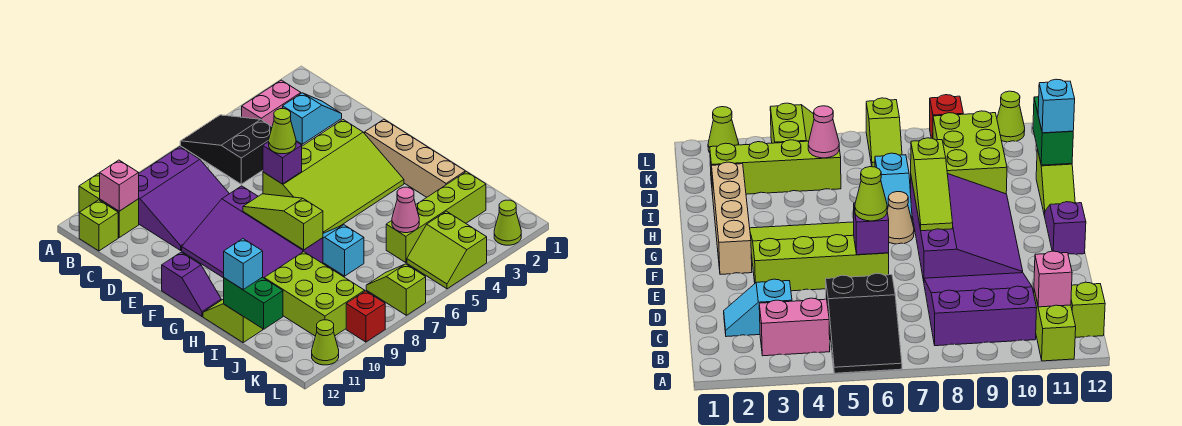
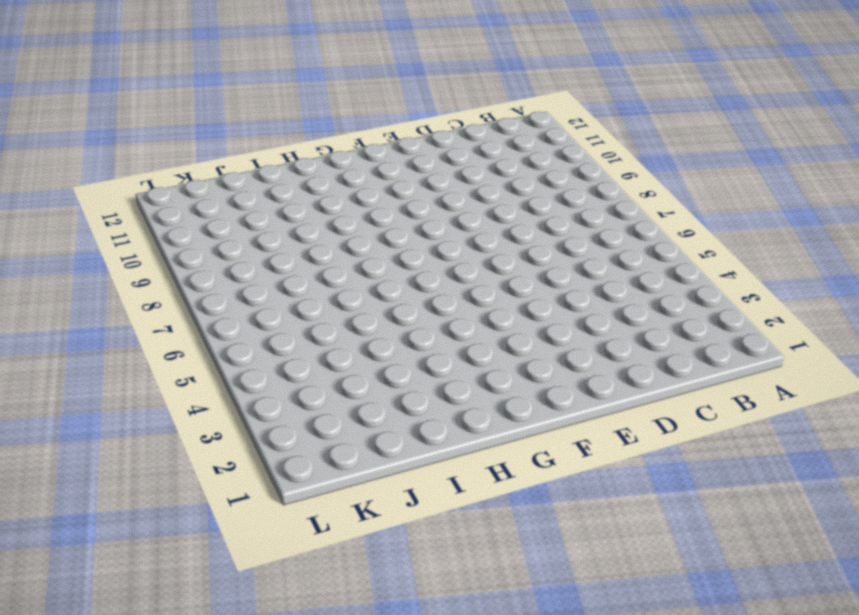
none -> black 2x3 slope [180,115,272,184]
none -> lime 1x2 brick [79,173,139,237]
none -> pink 1x2 brick [242,80,301,126]

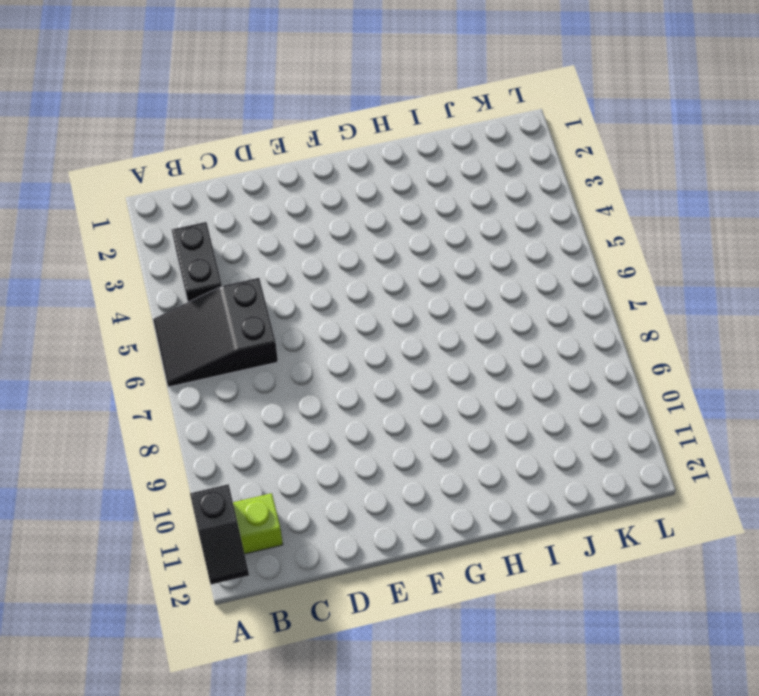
black 1x2 slope [190,484,249,585] -> none
black 1x2 brick [172,222,222,302] -> pink 1x2 brick [242,80,301,126]
none -> purple 3x3 slope [139,147,229,250]
none -> lime 1x1 brick [79,200,118,251]
none -> cyan 1x2 slope [283,93,342,144]

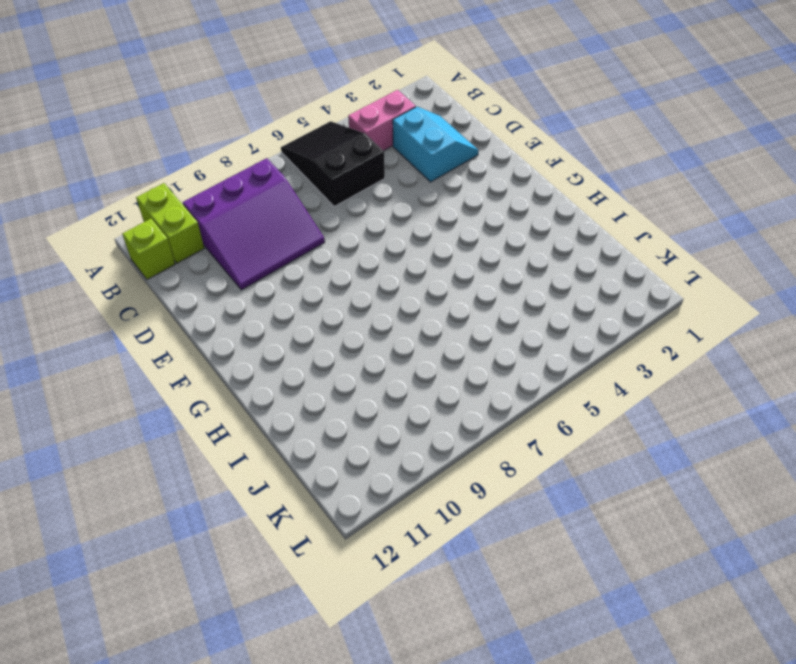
cyan 2x2 slope [393,107,479,182] -> cyan 1x2 slope [283,93,342,144]
none -> lime 3x4 slope [263,120,404,233]
none -> purple 3x4 slope [182,186,323,278]
none -> tan 1x4 brick [365,119,465,197]

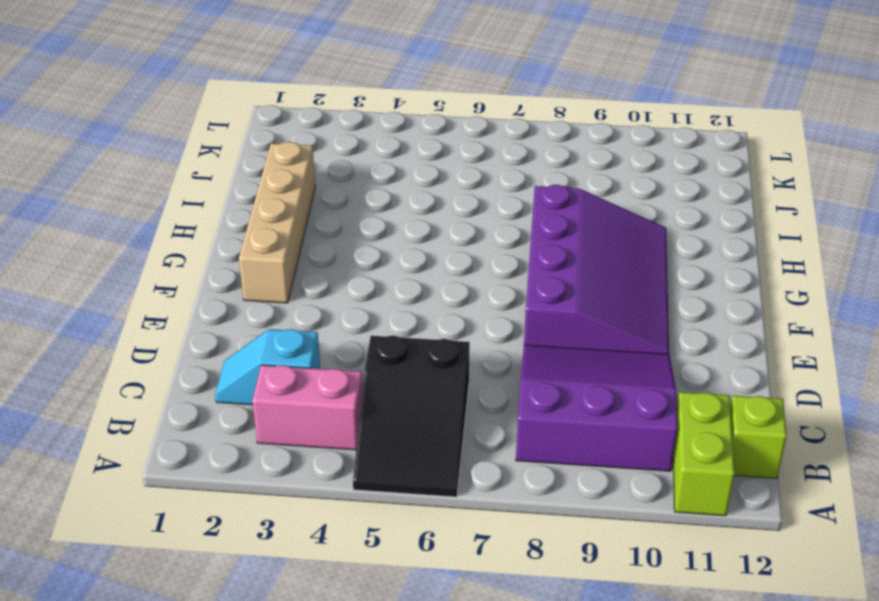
none -> lime 3x4 slope [263,120,404,233]
none -> purple 1x2 slope [162,252,221,316]
none -> tan 1x1 cone [887,192,914,244]

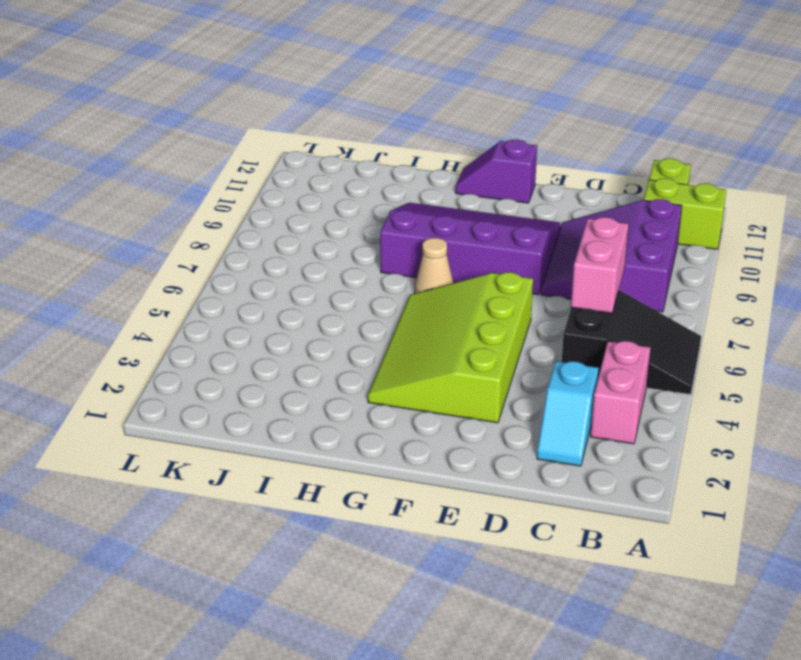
pink 1x2 brick [571,217,628,313] -> none
none -> tan 1x4 brick [365,119,465,197]
none -> cyan 1x2 slope [323,225,364,276]
none -> lime 1x2 slope [203,299,263,342]

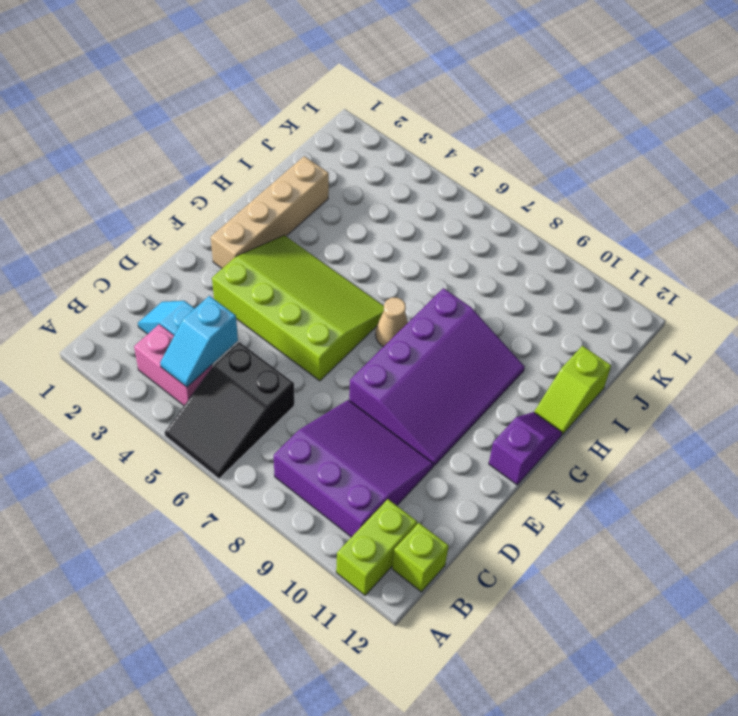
cyan 1x2 slope [160,296,238,387] -> cyan 1x2 slope moved to [323,225,364,276]
none -> lime 2x3 brick [264,252,365,336]
none -> lime 1x4 brick [386,172,486,263]
none -> lime 2x2 slope [407,211,487,289]

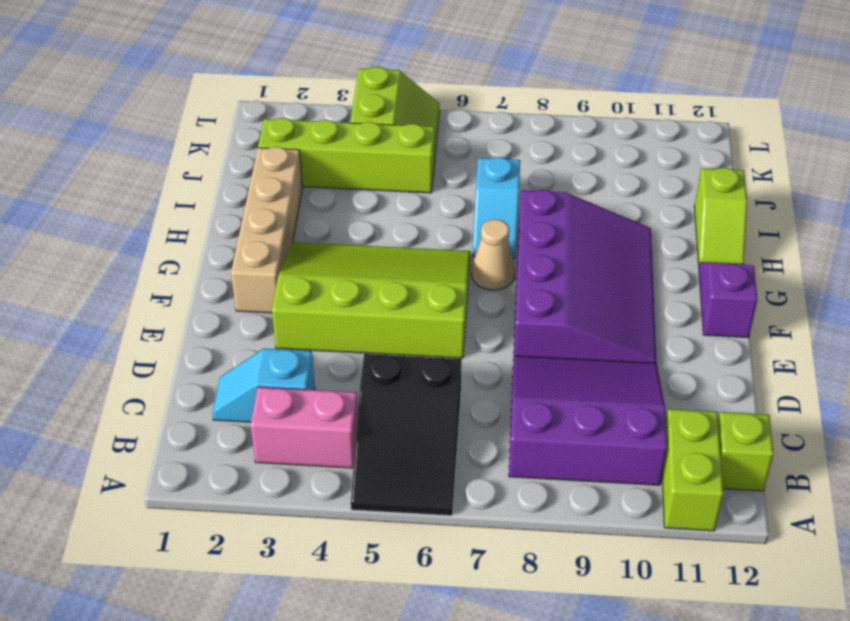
none -> lime 2x3 brick [264,252,365,336]
none -> lime 1x2 slope [366,264,426,315]
none -> lime 1x1 cone [494,200,521,245]

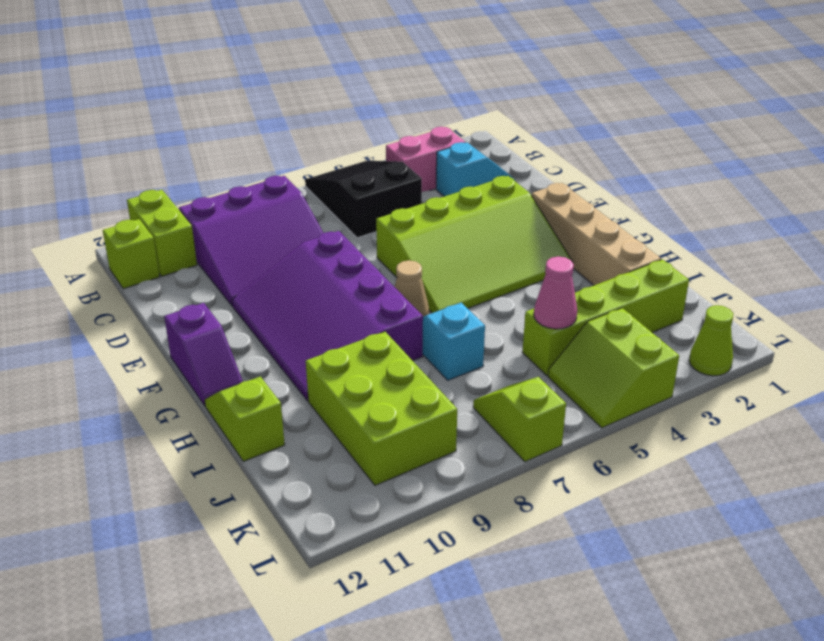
none -> red 1x1 brick [346,291,385,342]
none -> lime 1x1 cone [312,320,339,365]
none -> pink 1x1 brick [100,160,139,211]

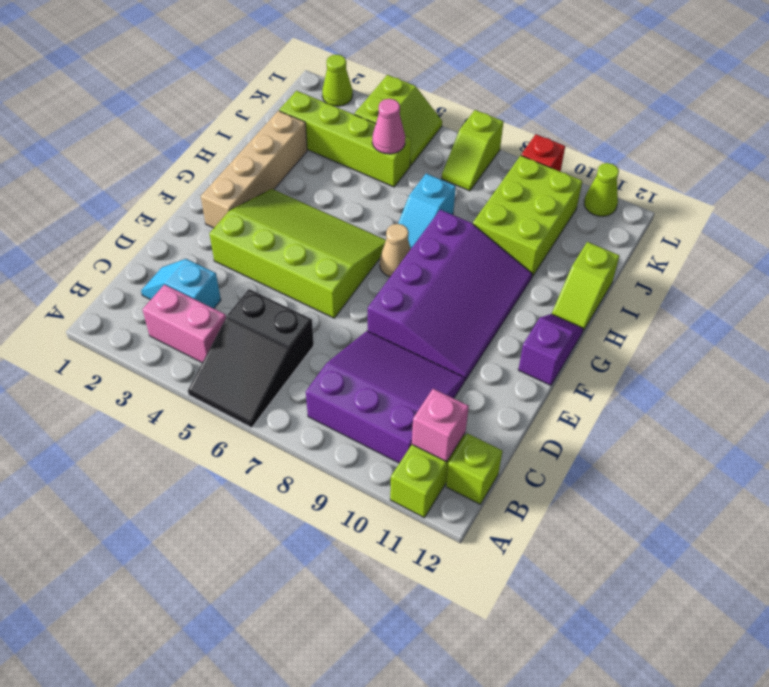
none -> purple 1x1 brick [263,142,302,184]
none -> lime 1x3 slope [243,194,323,250]
none -> green 1x2 brick [224,277,283,329]

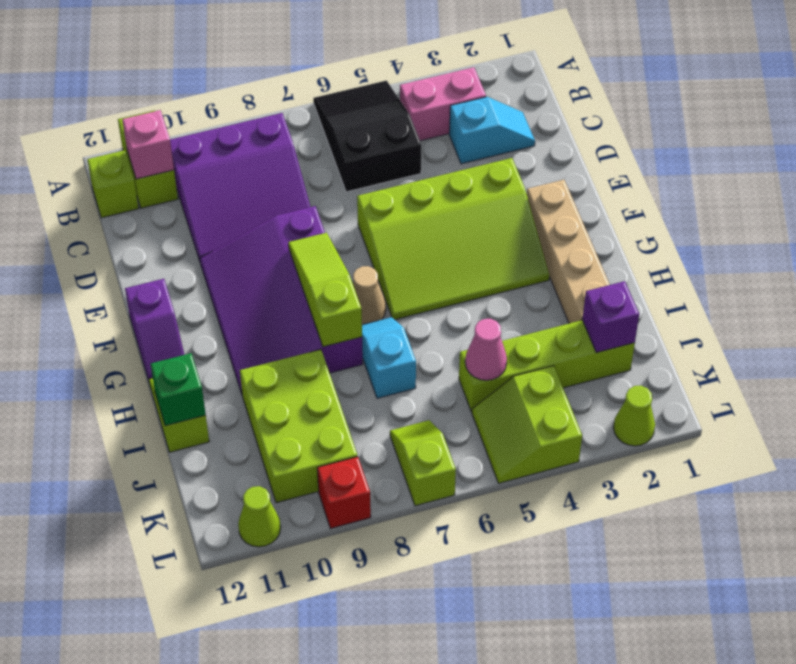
green 1x1 brick [151,353,206,426] -> green 1x2 brick [224,277,283,329]
purple 1x1 brick [582,281,639,353] -> purple 1x1 brick moved to [263,142,302,184]
none -> lime 1x1 cone [269,109,296,154]
none -> cyan 1x1 brick [224,239,263,289]

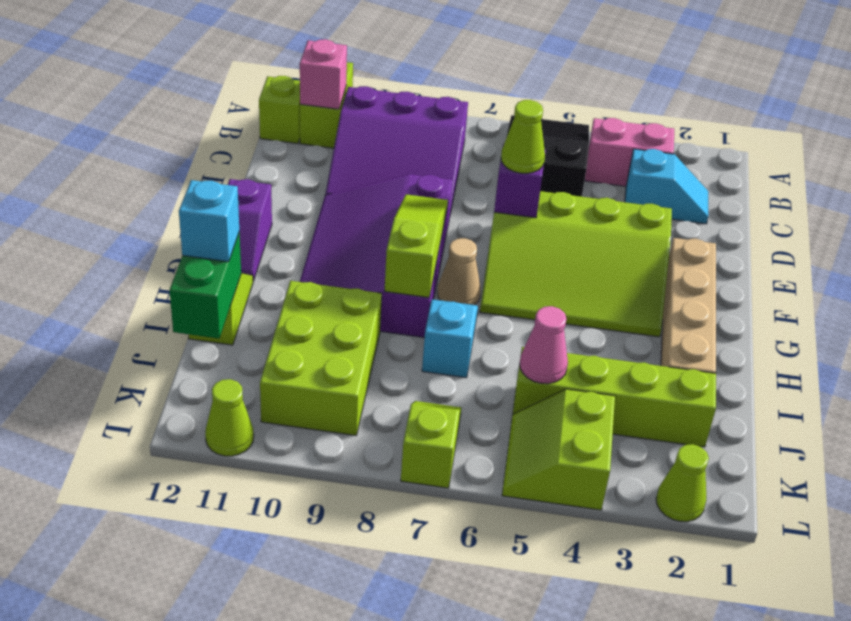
none -> red 1x1 brick [346,291,385,342]

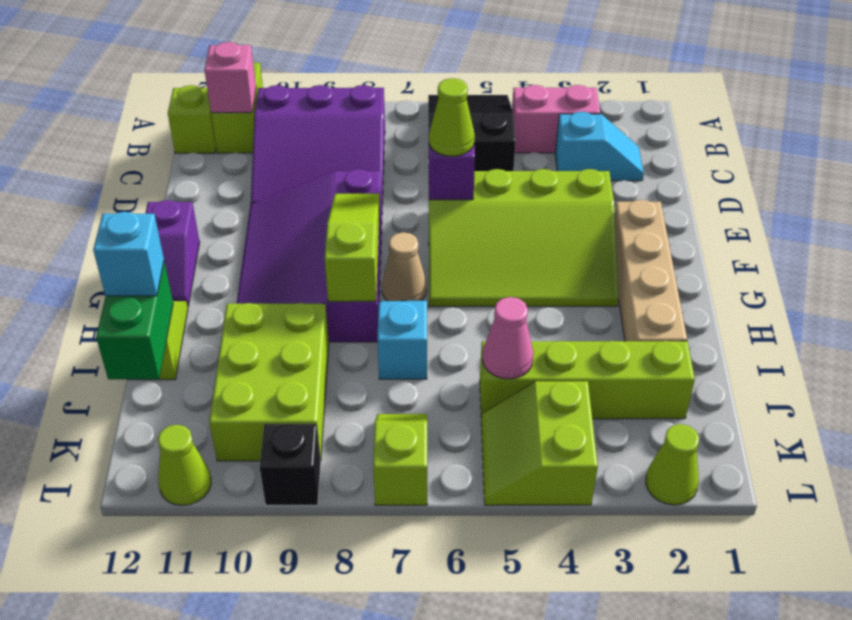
black 1x1 brick [259,424,321,505] -> red 1x1 brick [346,291,385,342]

